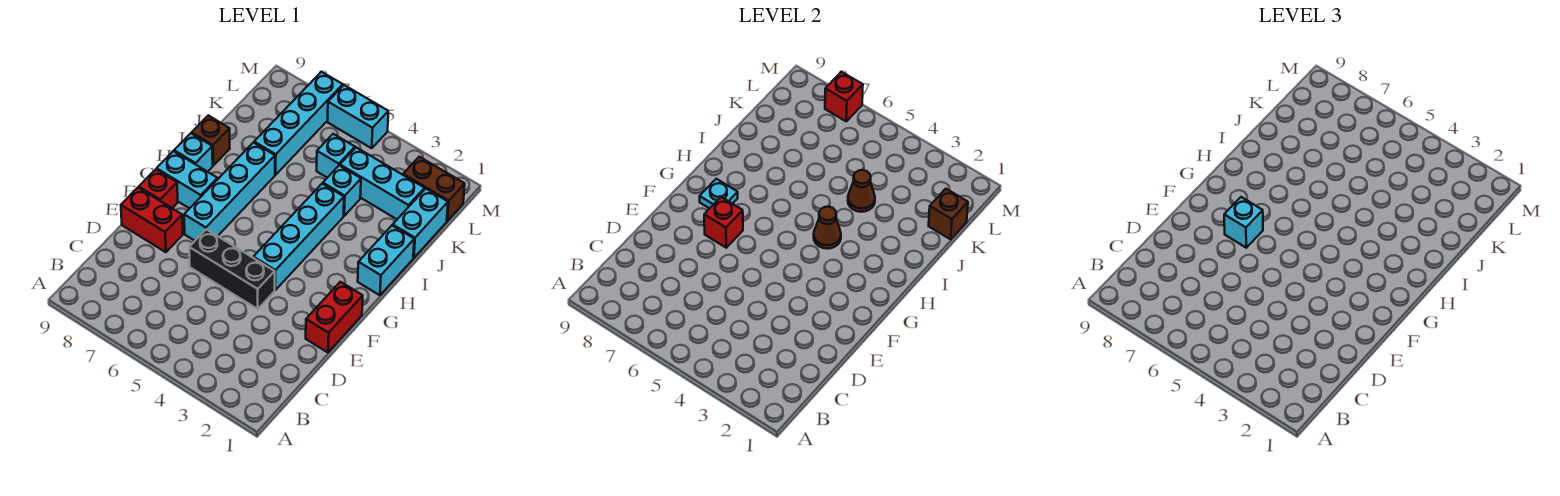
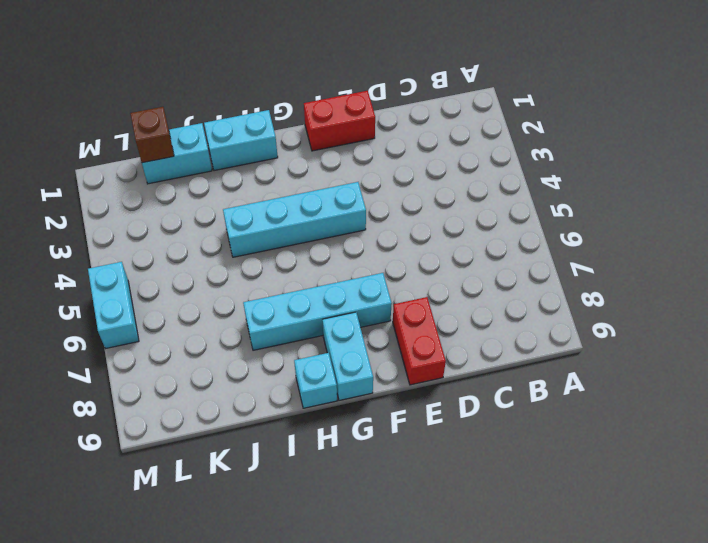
none -> black 1x3 brick [189,229,275,309]
none -> red 1x1 brick [139,169,178,208]
none -> brown 1x1 brick [192,115,230,165]

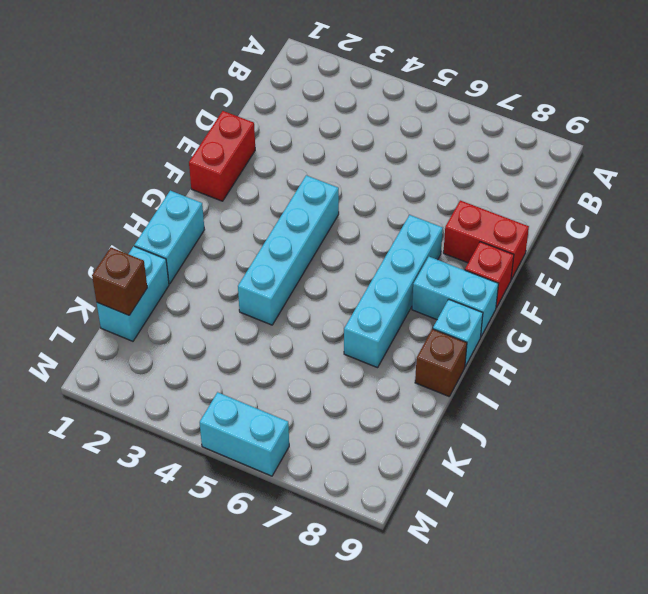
none -> black 1x3 brick [189,229,275,309]
none -> cyan 1x1 brick [323,165,361,216]
none -> cyan 1x4 brick [254,72,343,175]

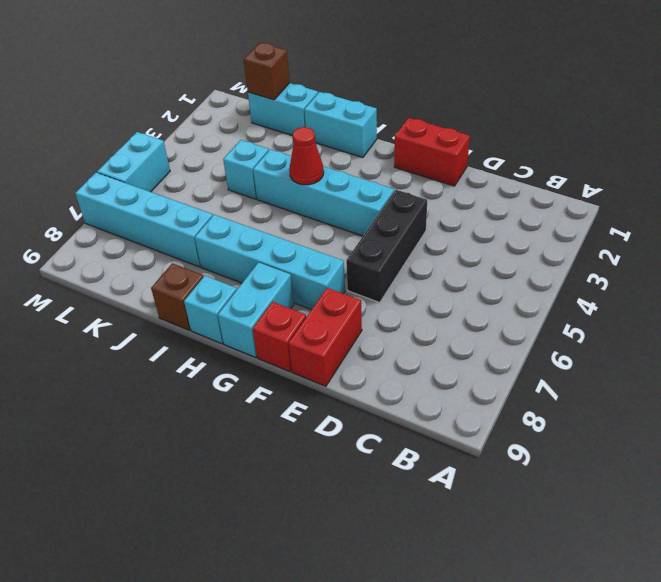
red 1x1 cone [289,127,324,185] -> brown 1x1 cone [814,207,841,249]
none -> cyan 1x3 brick [340,147,425,219]
none -> cyan 1x1 brick [317,134,355,178]
none -> brown 1x2 brick [403,157,465,221]

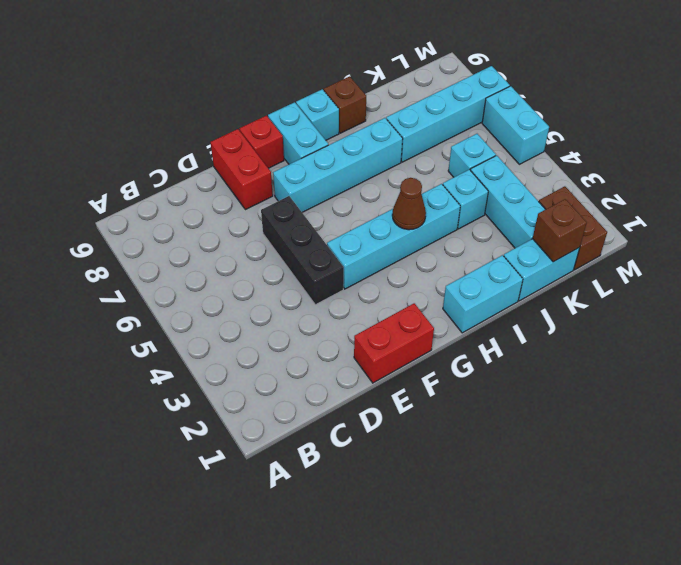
none -> red 1x1 brick [704,197,743,248]
none -> cyan 1x1 plate [700,179,738,209]
none -> brown 1x1 cone [848,170,875,212]

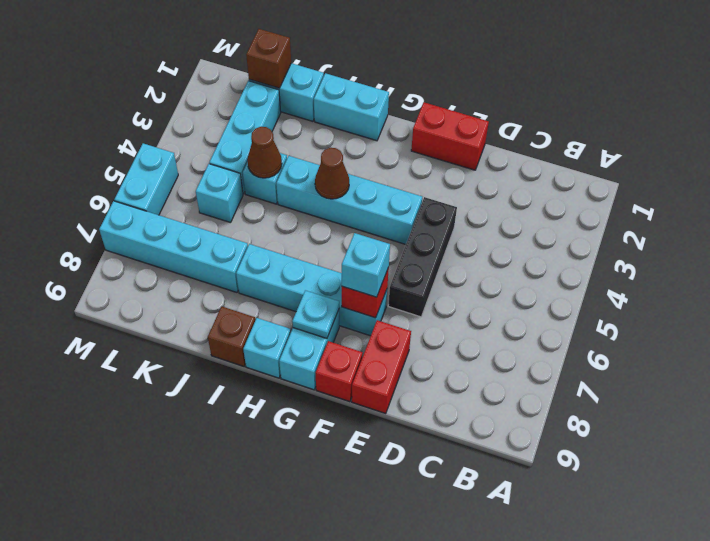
none -> brown 1x2 brick [403,157,465,221]
none -> red 1x1 brick [825,72,863,121]

